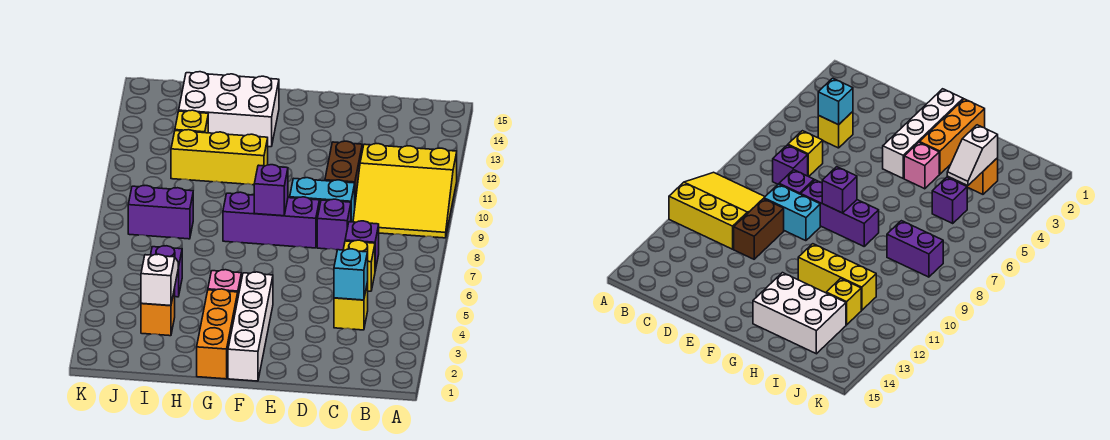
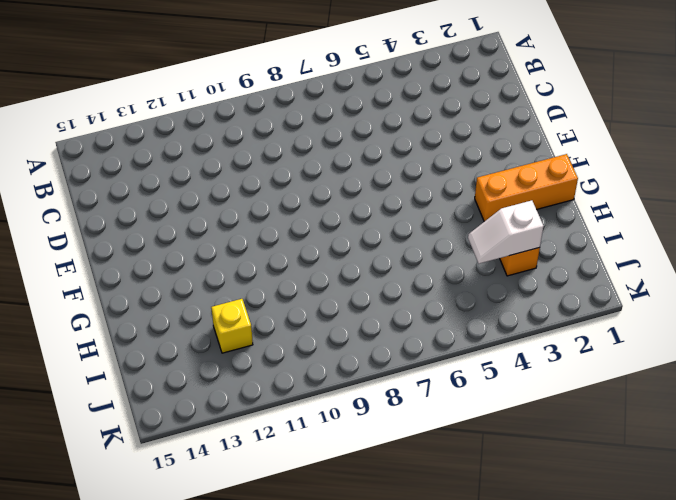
none -> yellow 3x3 slope [353,144,457,238]
none -> yellow 1x1 brick [334,282,368,330]
none -> yellow 1x1 brick [343,240,375,291]

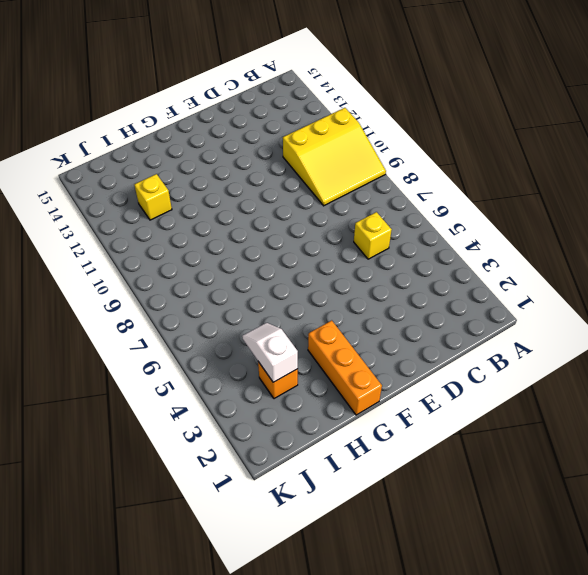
none -> yellow 1x1 brick [334,282,368,330]
none -> purple 1x1 brick [345,221,379,270]
none -> purple 1x1 brick [317,199,351,250]

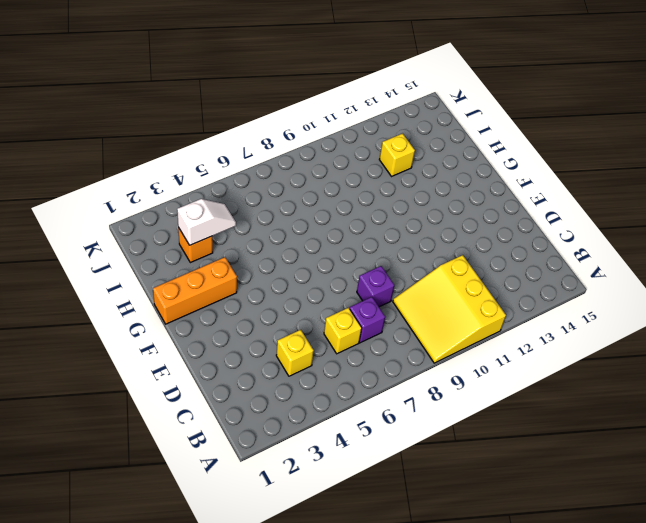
none -> cyan 1x2 brick [290,178,355,222]
none -> brown 1x2 brick [325,141,362,202]
none -> purple 1x3 brick [223,192,319,248]

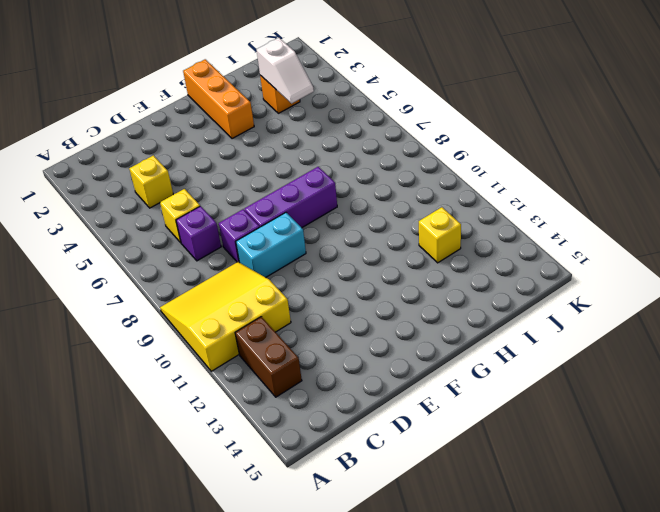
brown 1x2 brick [235,317,302,397] -> brown 1x2 brick moved to [325,141,362,202]
none -> white 1x4 brick [228,272,273,381]
none -> pink 1x1 brick [208,270,241,296]
none -> yellow 1x3 brick [171,130,268,185]

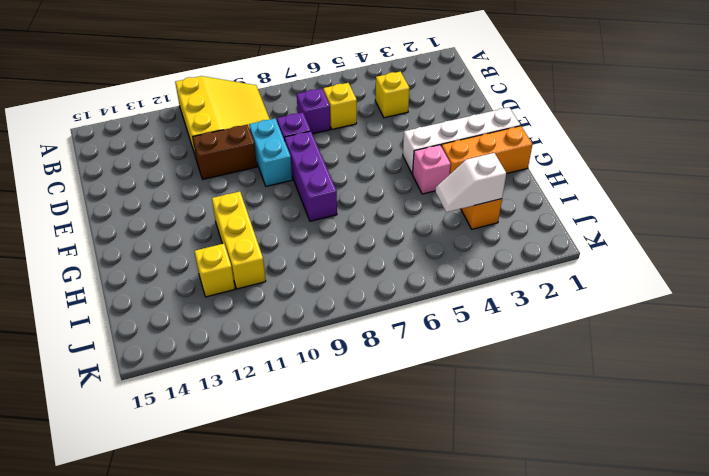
none -> white 2x3 brick [179,72,279,147]
none -> purple 1x1 brick [151,246,182,297]
none -> purple 1x2 brick [128,186,193,239]

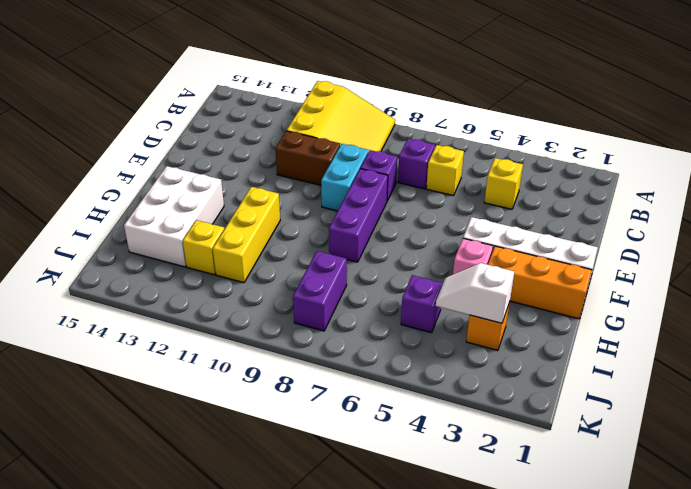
none -> cyan 1x1 brick [334,249,368,300]
none -> purple 1x1 brick [254,165,288,216]

